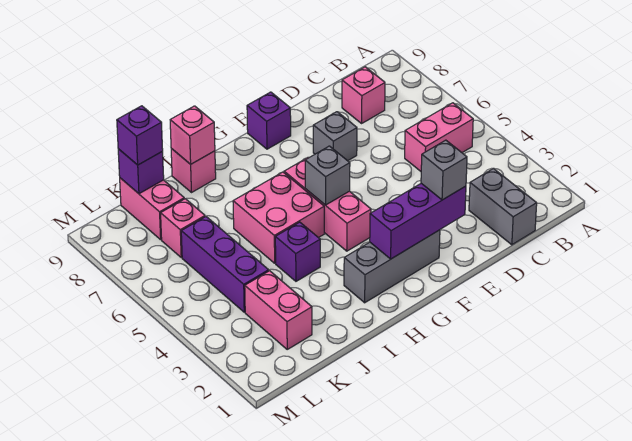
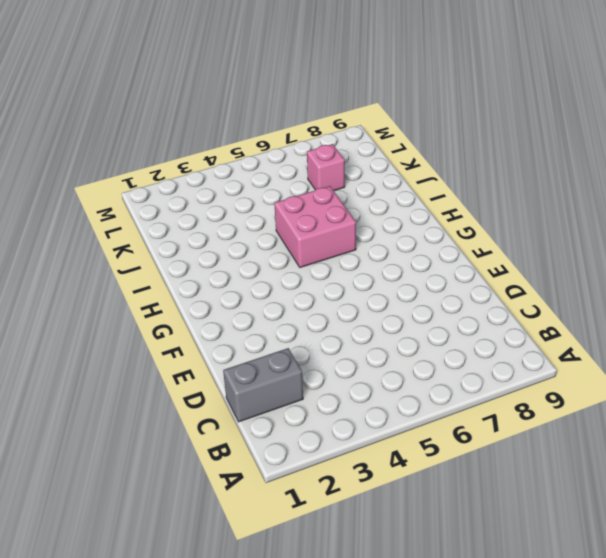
none -> pink 1x2 brick [405,103,473,171]
none -> pink 1x1 brick [342,67,385,123]
none -> grey 1x1 brick [313,112,357,161]

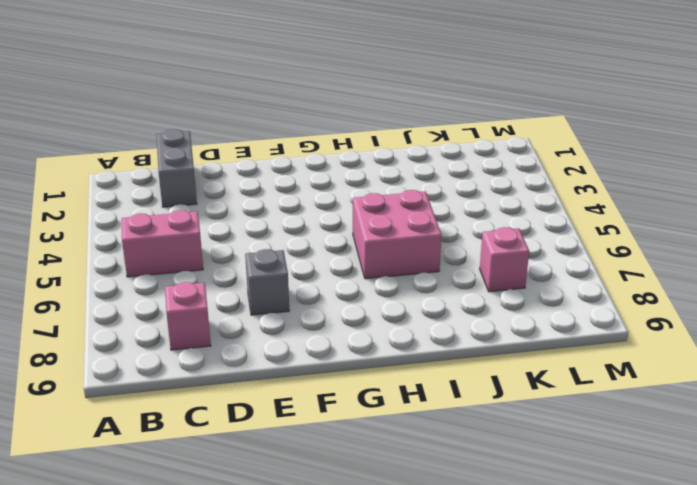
none -> grey 1x3 brick [344,230,440,303]
none -> purple 1x1 brick [247,92,291,149]
none -> pink 1x3 brick [284,157,371,251]

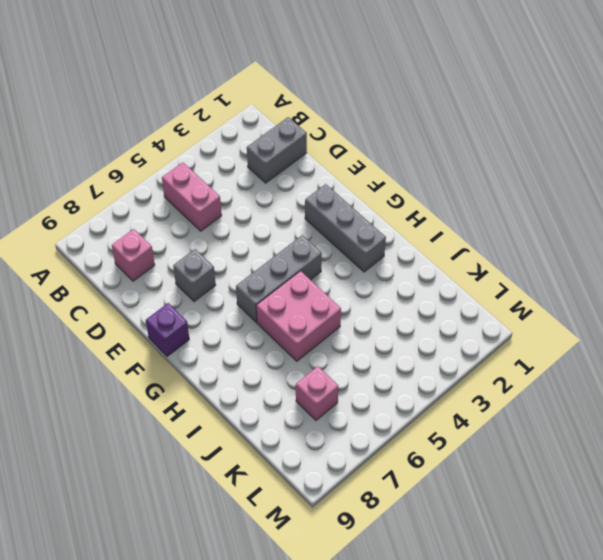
grey 1x3 brick [236,235,322,322] -> pink 1x3 brick [284,157,371,251]
none -> purple 1x1 brick [275,222,320,281]
none -> pink 1x1 brick [171,149,216,193]
none -> pink 1x2 brick [245,271,312,349]

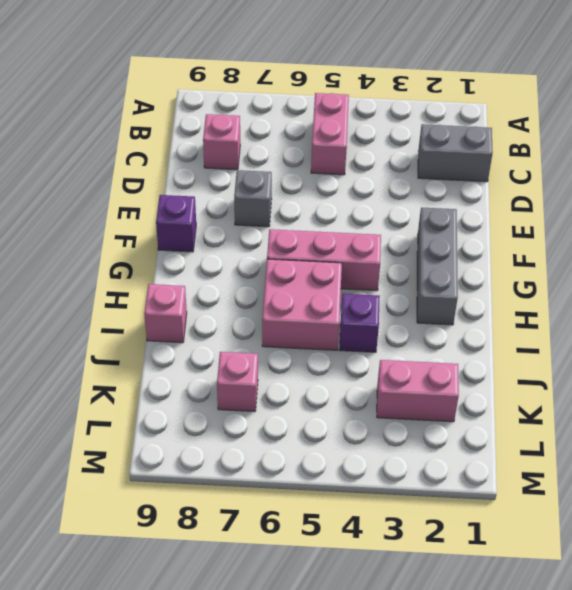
none -> purple 1x3 brick [181,217,269,312]
none -> pink 1x2 brick [120,178,184,240]
none -> purple 1x3 brick [370,183,466,259]

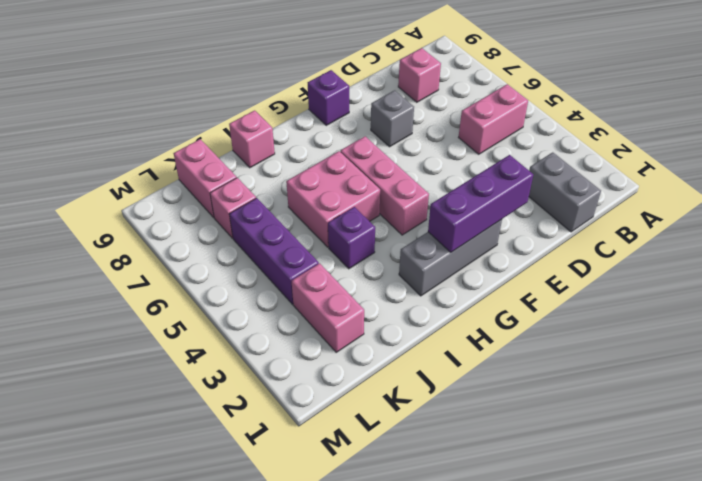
none -> grey 1x1 brick [305,146,350,205]
none -> pink 1x1 brick [170,106,215,164]
none -> purple 1x1 brick [118,149,164,194]

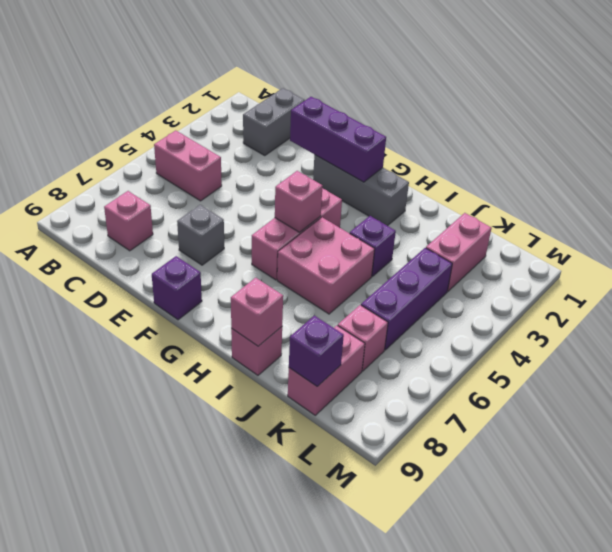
pink 1x1 brick [275,171,323,232] -> grey 1x1 brick [305,146,350,205]
none -> grey 1x1 brick [421,140,467,200]
none -> purple 1x1 brick [117,106,163,165]

